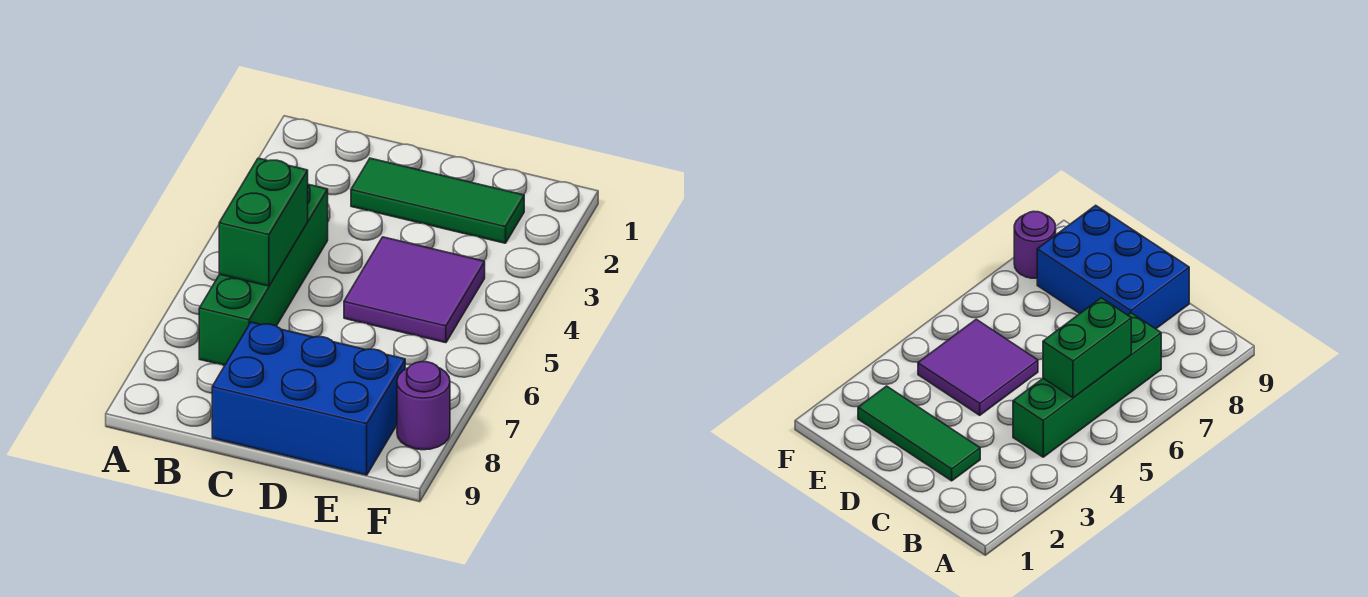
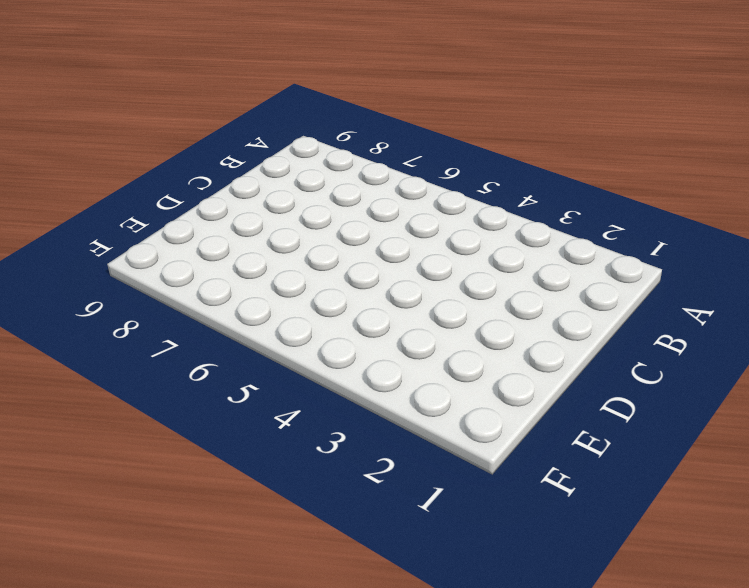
none -> green 1x4 brick [199,184,328,365]
none -> green 1x3 tile [351,158,524,243]

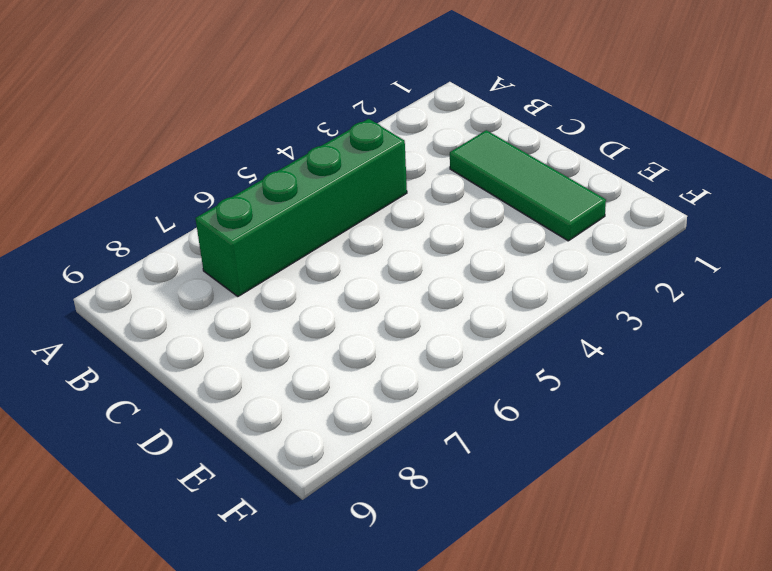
none -> blue 2x3 brick [212,322,405,475]
none -> purple 2x2 tile [344,237,485,343]

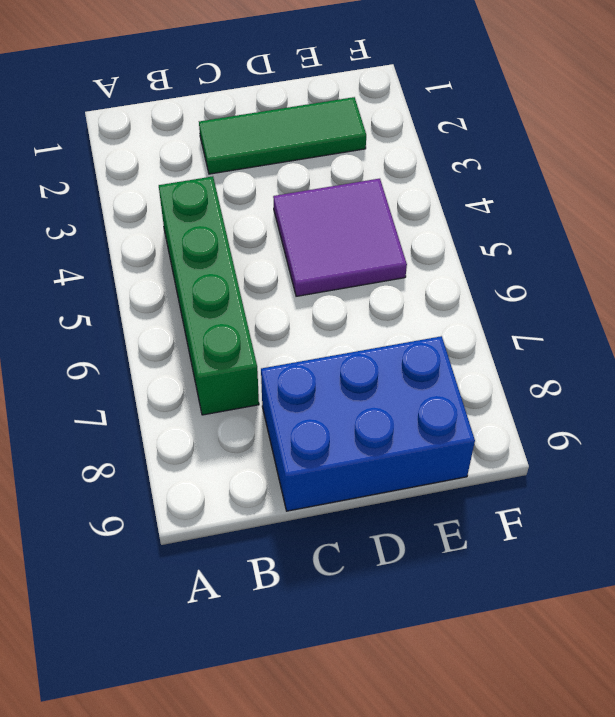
none -> purple 1x1 round brick [397,362,450,450]
none -> green 1x2 brick [219,158,308,286]

